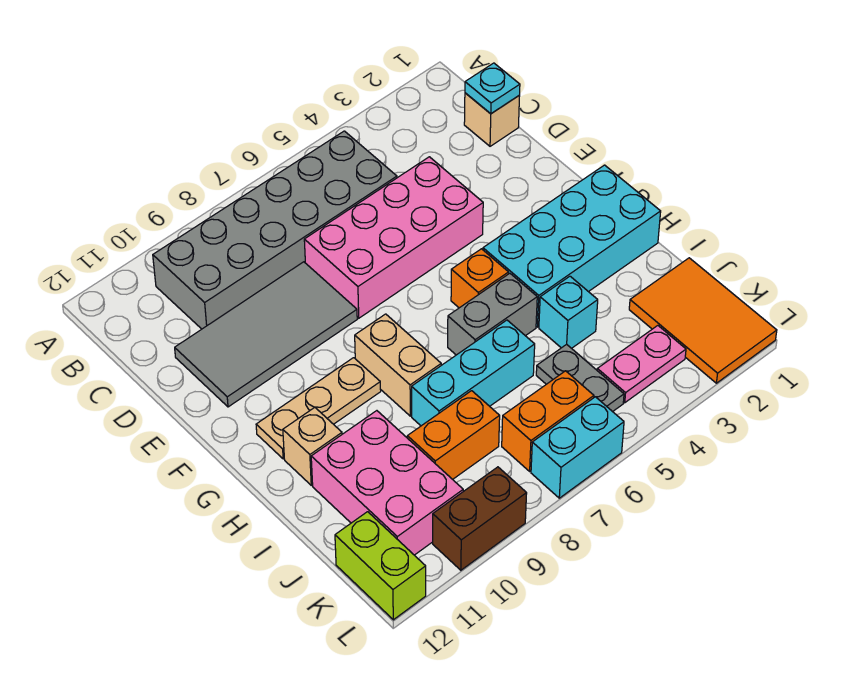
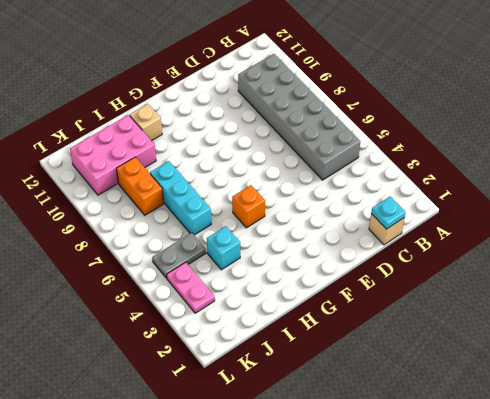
none -> pink 2x4 brick [304,157,483,318]
none -> grey 2x4 tile [175,262,357,407]
none -> cyan 2x4 brick [483,165,661,327]

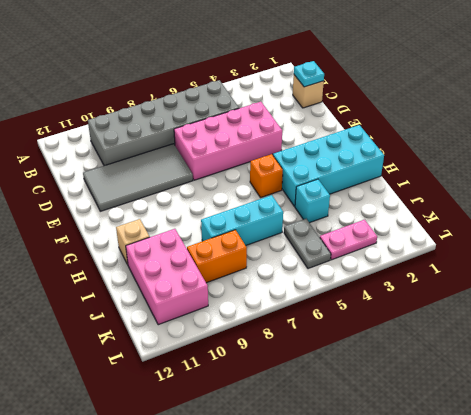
none -> tan 1x2 brick [355,314,441,416]
none -> tan 1x3 plate [256,358,381,459]
none -> grey 1x2 brick [448,273,537,355]

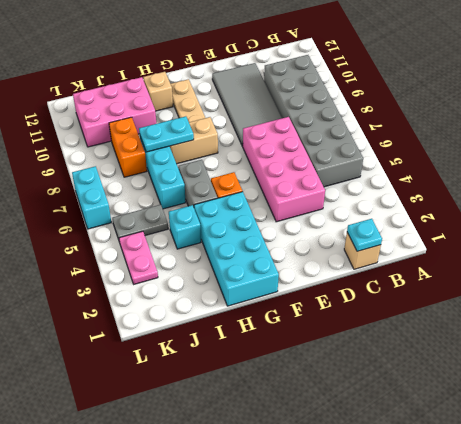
cyan 1x2 plate [139,116,194,152] -> none
none -> orange 2x3 tile [629,258,777,383]
none -> orange 1x2 brick [502,371,594,471]
none -> lime 1x2 brick [335,512,426,620]

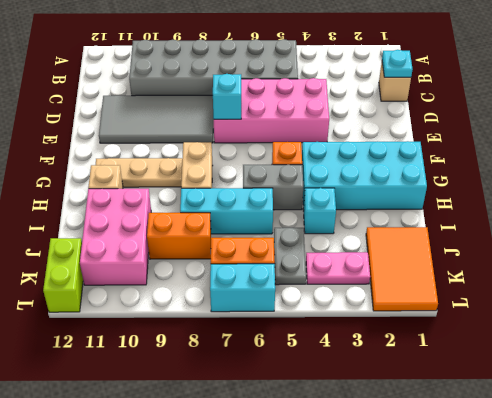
cyan 1x1 brick [213,74,241,119] -> none
none -> brown 1x2 brick [433,467,527,570]

